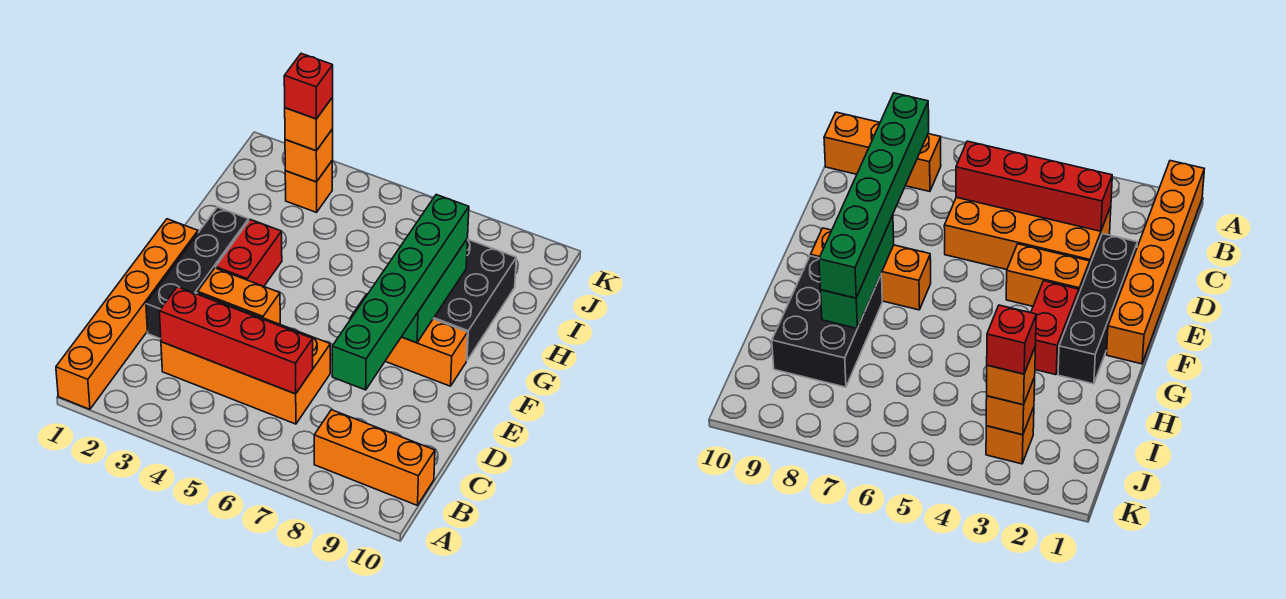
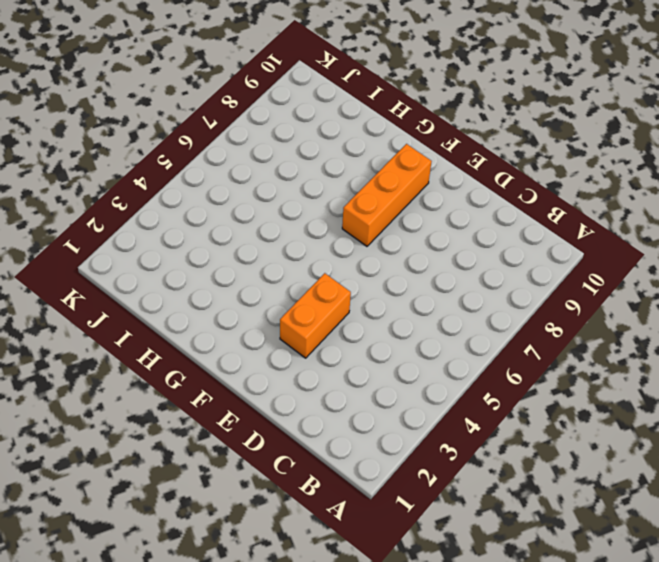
none -> orange 1x6 brick [56,219,198,409]
none -> orange 1x3 brick [314,410,435,505]
none -> orange 2x4 brick [161,293,330,424]

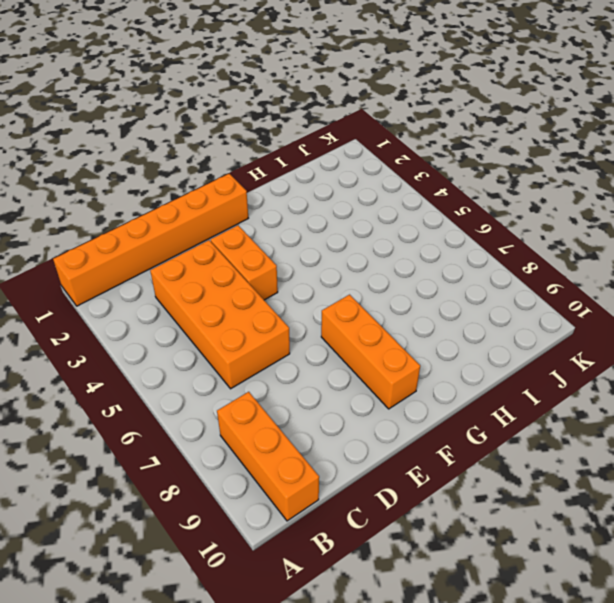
none -> black 1x4 brick [146,207,249,339]
none -> red 1x2 brick [216,219,282,286]
none -> black 2x3 brick [433,240,516,361]

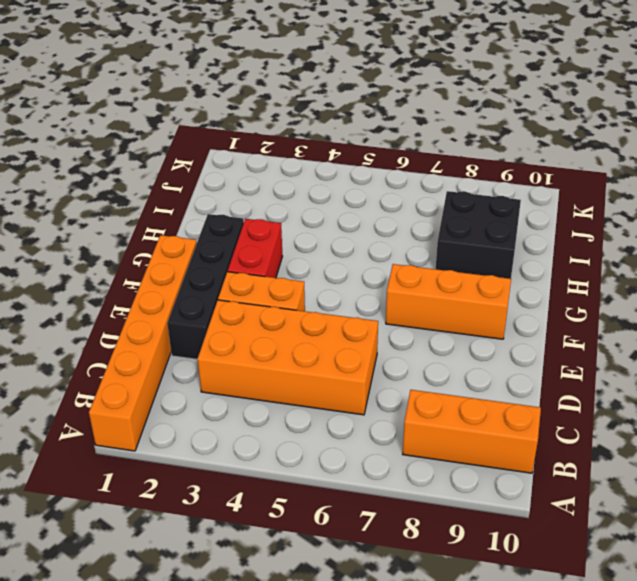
black 2x2 brick [436,191,521,279] -> black 2x3 brick [433,240,516,361]
none -> orange 1x1 brick [285,160,333,212]
none -> red 1x4 brick [159,287,313,394]
none -> green 1x3 brick [402,238,468,343]

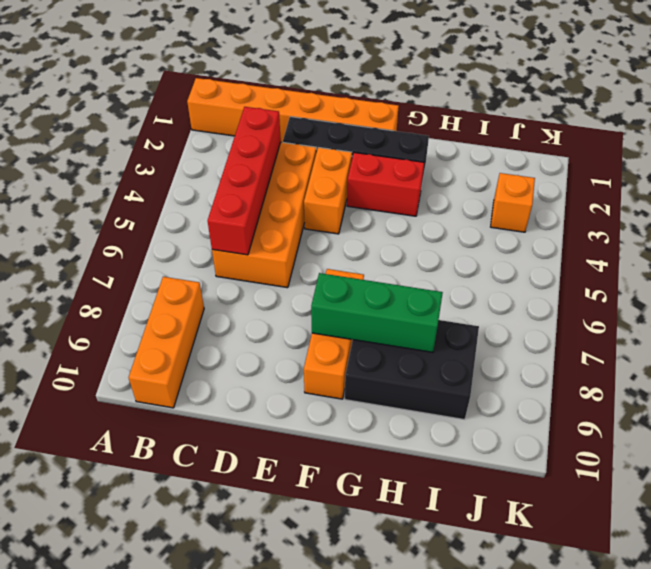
none -> orange 1x1 brick [285,129,333,182]
none -> green 1x6 brick [332,195,469,390]
none -> orange 1x1 brick [285,97,333,151]

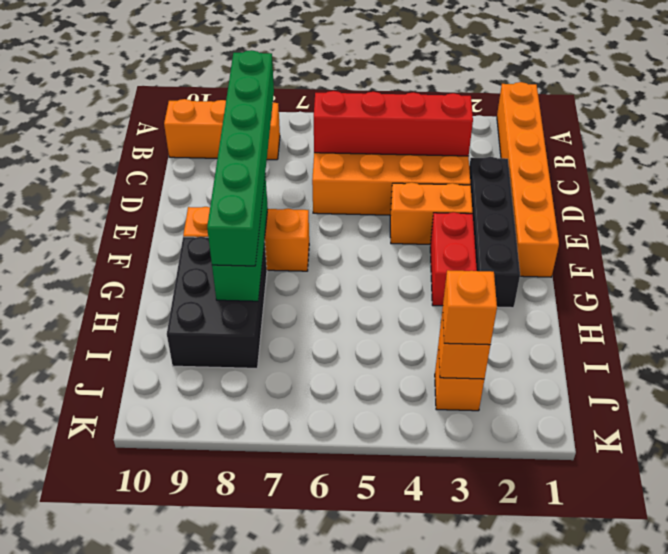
none -> red 1x1 brick [284,53,333,119]

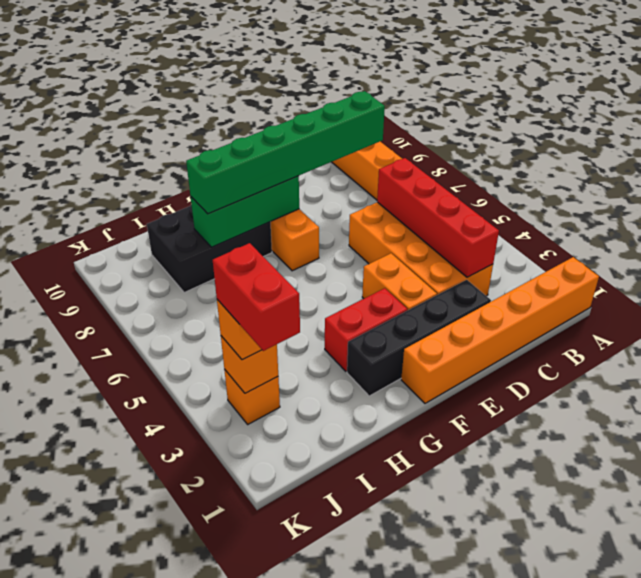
red 1x2 brick [213,243,300,351] -> red 1x1 brick [284,53,333,119]

